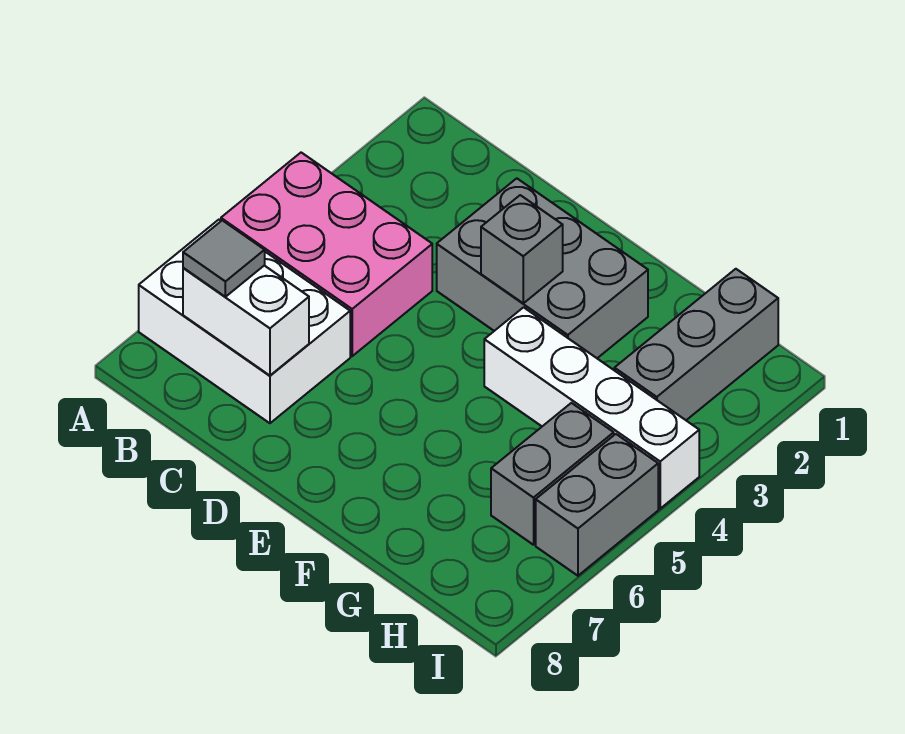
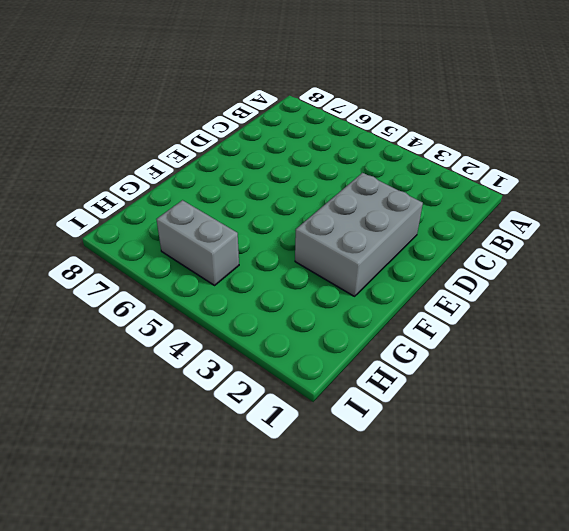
none -> pink 2x3 brick [221,153,432,356]
none -> white 2x3 brick [139,220,350,423]

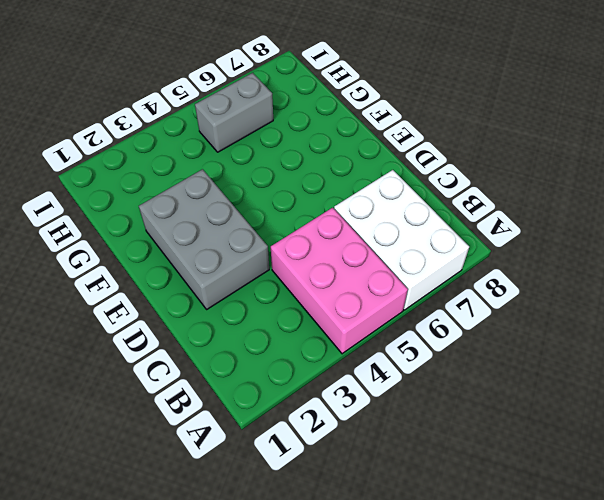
none -> white 1x4 brick [484,307,699,509]
none -> grey 1x3 brick [614,269,778,420]

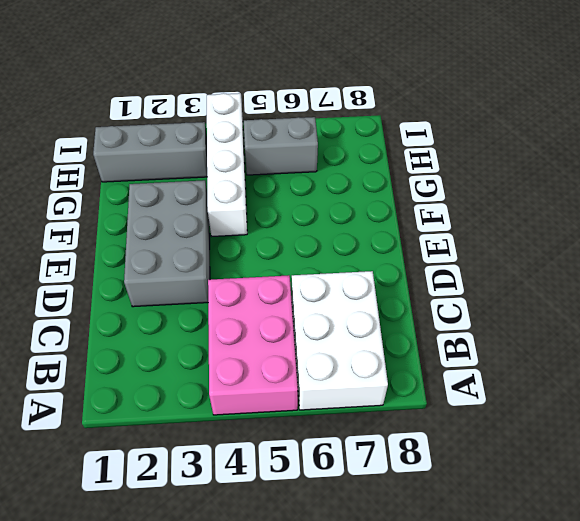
none -> grey 1x2 brick [536,434,658,576]
none -> white 1x2 brick [183,266,309,375]

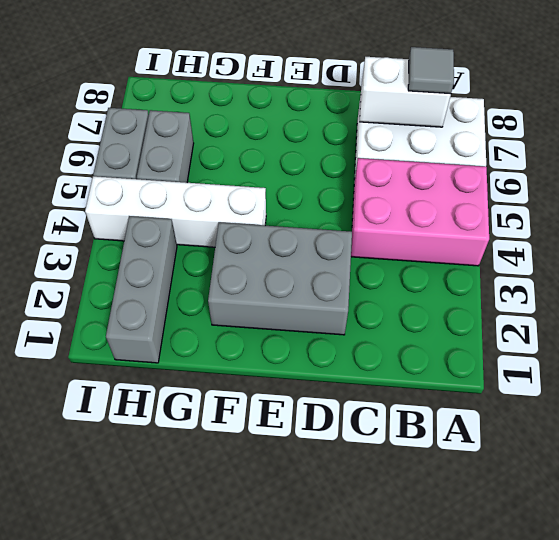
none -> grey 1x1 brick [481,195,563,303]

